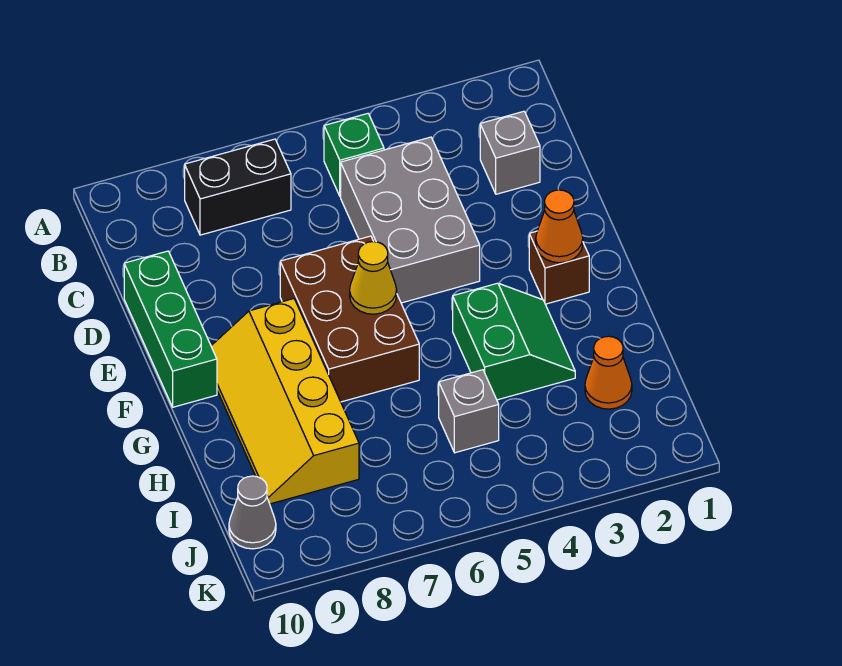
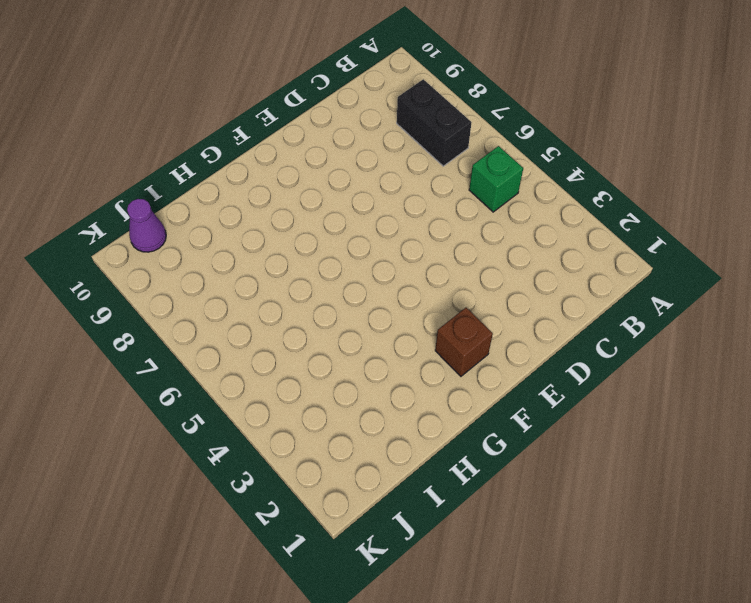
purple 1x1 cone [127,199,166,252] -> grey 1x1 cone [229,476,276,549]
none -> grey 1x1 brick [480,111,540,194]
none -> grey 2x3 brick [341,137,480,303]
none -> green 1x3 brick [124,251,217,407]

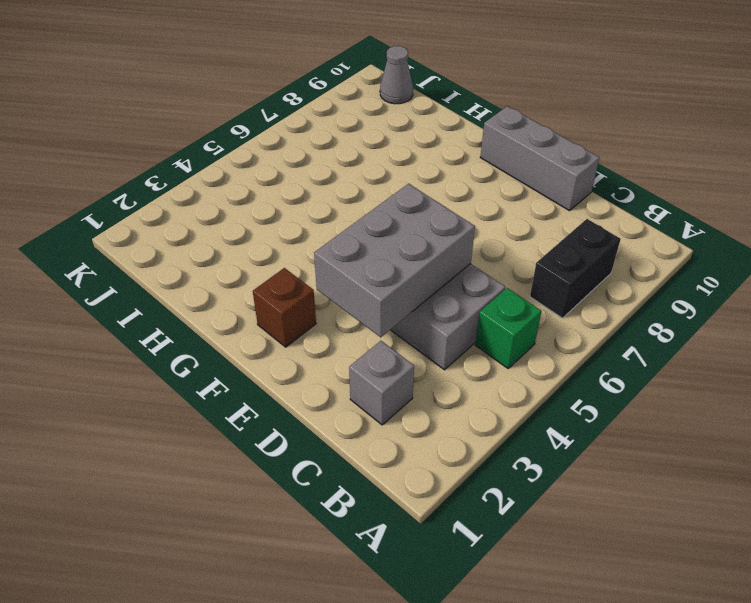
grey 2x3 brick [314,184,475,337] -> none
grey 1x3 brick [480,106,599,211] -> green 1x3 brick [124,251,217,407]
none -> brown 2x3 brick [280,236,419,402]
none -> yellow 2x4 slope [211,299,359,504]
none -> green 2x2 slope [453,283,575,400]

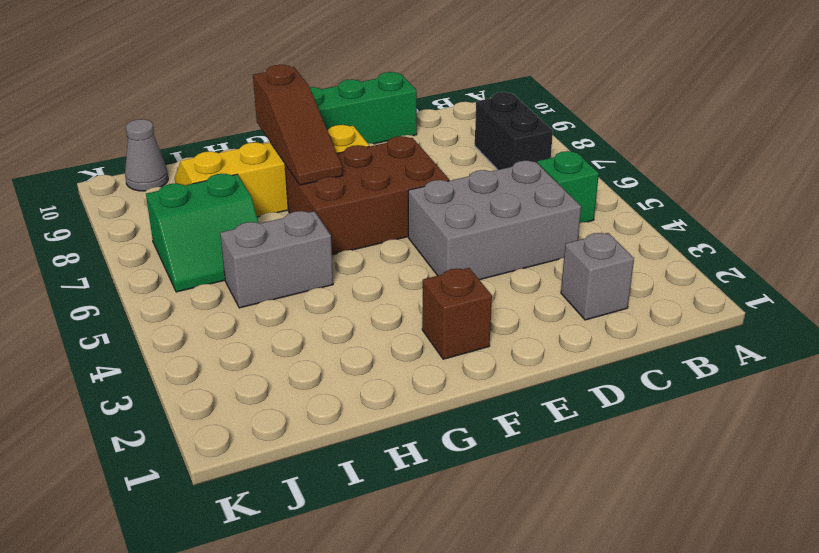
brown 1x3 slope [253,65,343,185] -> none
grey 1x2 brick [220,211,333,308] -> grey 1x1 brick [439,370,499,453]
green 2x2 slope [146,174,259,292] -> green 2x2 slope moved to [453,283,575,400]
none -> orange 1x1 cone [585,336,632,409]
none -> orange 1x1 cone [536,190,583,263]
none -> yellow 1x1 cone [350,242,397,314]

